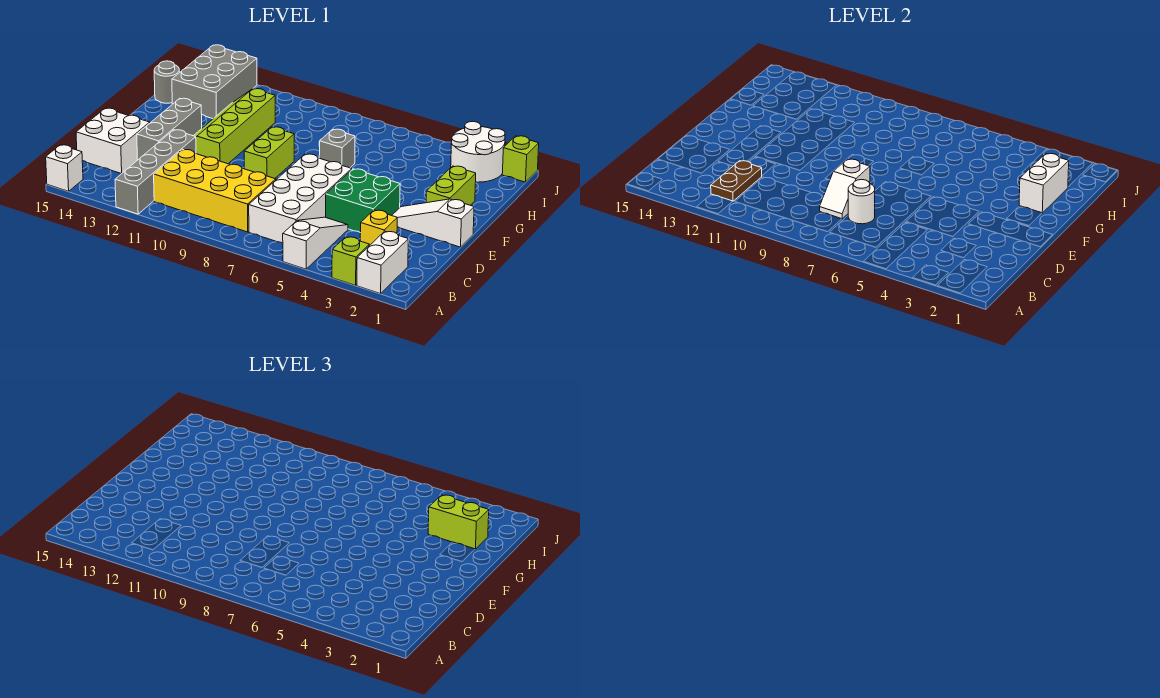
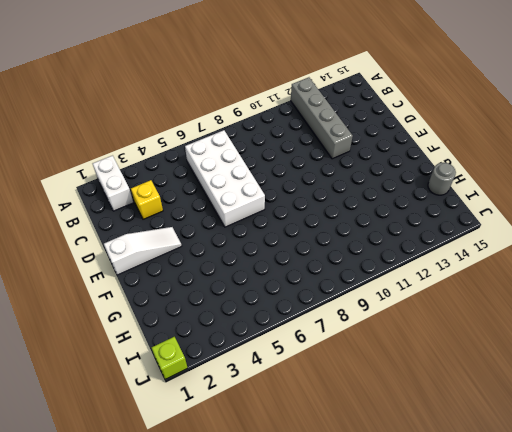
none -> lime 1x1 brick [332,237,369,285]
none -> white 1x3 slope [283,217,348,269]
none -> white 1x1 brick [46,145,83,191]

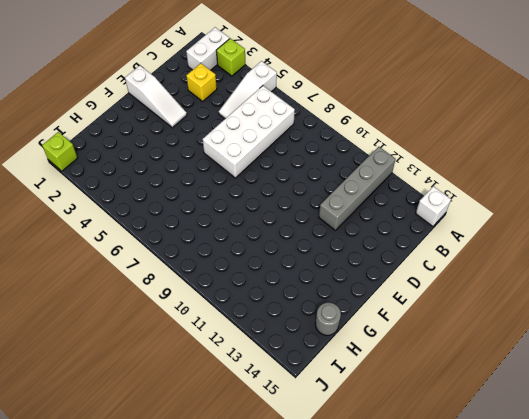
none -> yellow 2x4 brick [154,149,276,232]
none -> white 2x2 brick [76,108,150,174]
none -> green 2x2 brick [326,169,400,233]

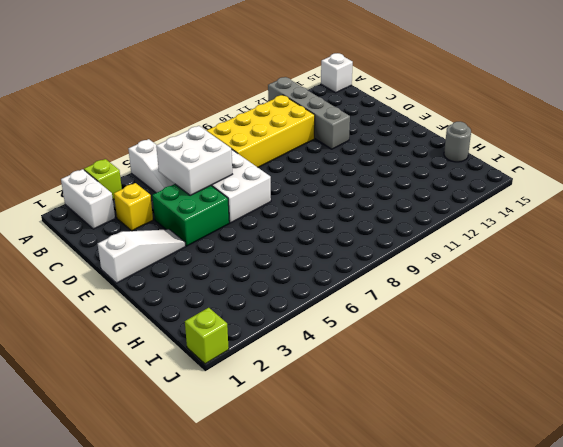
white 2x2 brick [156,126,232,195] -> white 2x2 brick moved to [76,108,150,174]
none -> grey 1x3 brick [137,98,202,160]
none -> lime 1x2 brick [244,127,294,178]
none -> lime 2x4 slope [194,89,275,164]

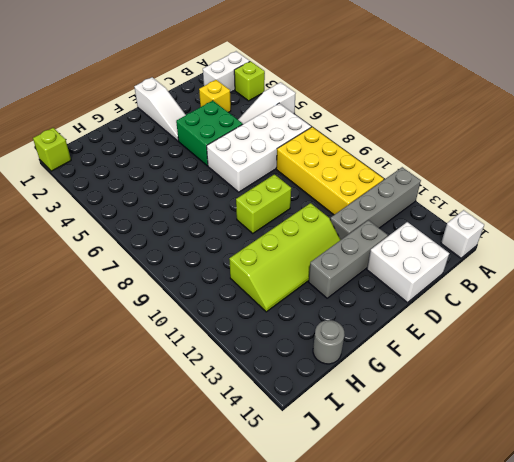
none -> lime 1x2 brick [426,166,476,205]
none -> grey 1x1 brick [319,129,355,168]
none -> grey 2x3 brick [172,45,257,119]

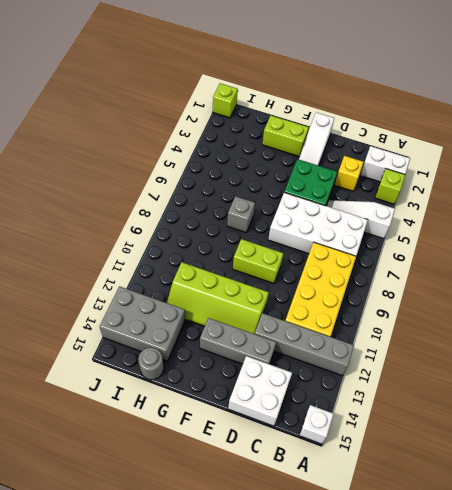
none -> white 2x2 round brick [451,121,505,182]
none -> brown 1x2 plate [711,161,762,201]
none -> white 1x1 round brick [848,180,875,224]

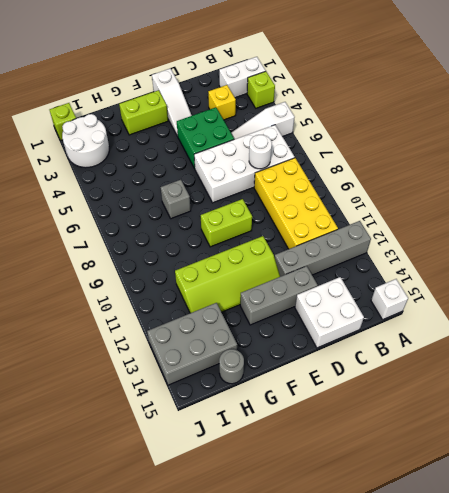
none -> brown 1x2 plate [711,161,762,201]
none -> white 1x2 slope [820,159,870,219]
none -> white 1x2 brick [1019,153,1069,213]

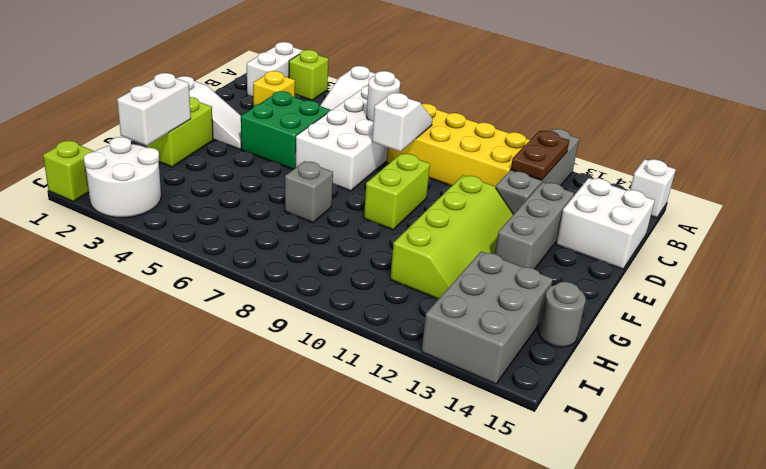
none -> lime 1x2 brick [428,495,489,549]

